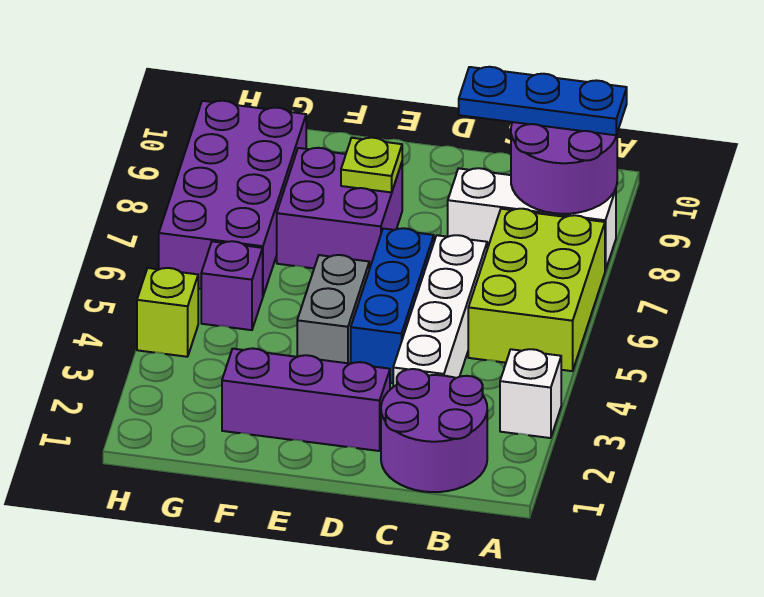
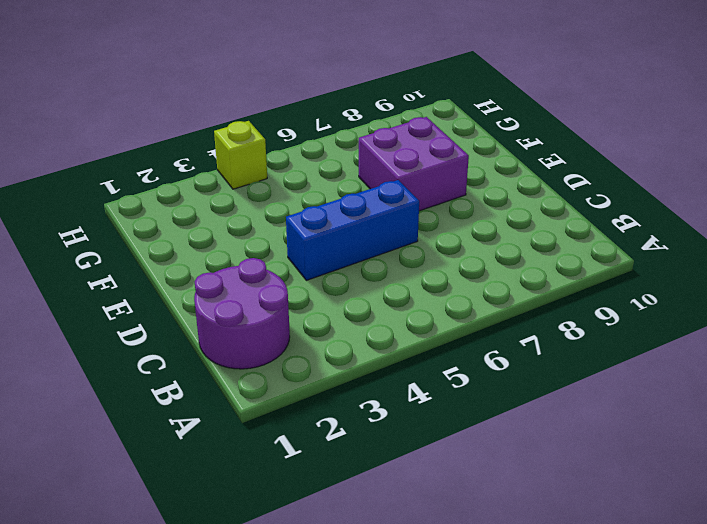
none -> white 1x1 brick [500,349,561,438]
none -> lime 2x3 brick [468,209,605,371]
none -> white 1x3 brick [448,168,616,271]

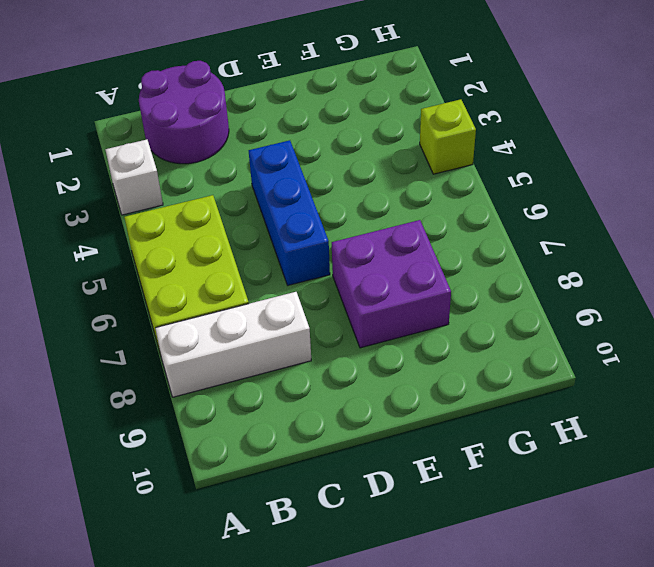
none -> white 1x4 brick [393,235,487,387]
none -> purple 1x3 brick [222,348,390,451]
none -> grey 1x2 brick [297,255,369,364]

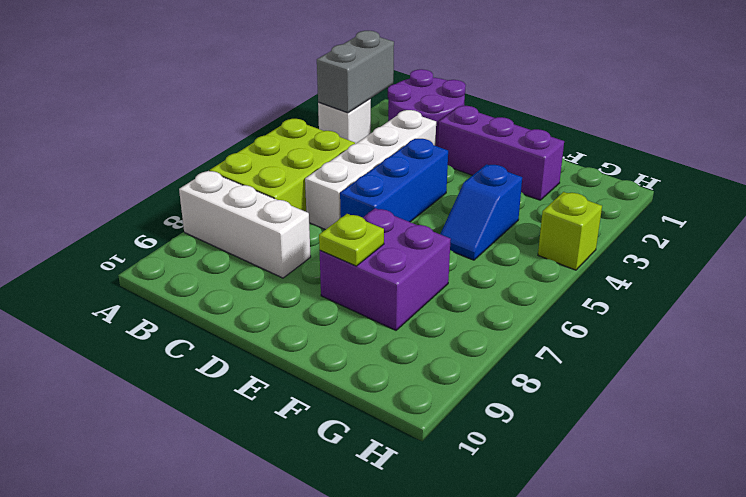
grey 1x2 brick [317,31,394,113] -> grey 1x2 brick moved to [297,255,369,364]
blue 1x2 slope [440,164,522,260] -> none
none -> purple 1x1 brick [201,241,263,330]
none -> purple 2x4 brick [159,101,306,295]
none -> purple 2x2 round brick [511,122,617,214]

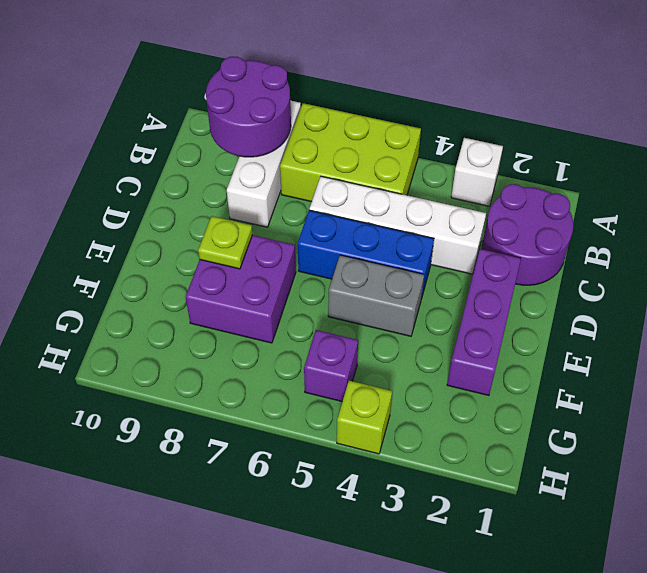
none -> purple 2x4 brick [159,101,306,295]
none -> blue 1x3 plate [459,67,627,135]

